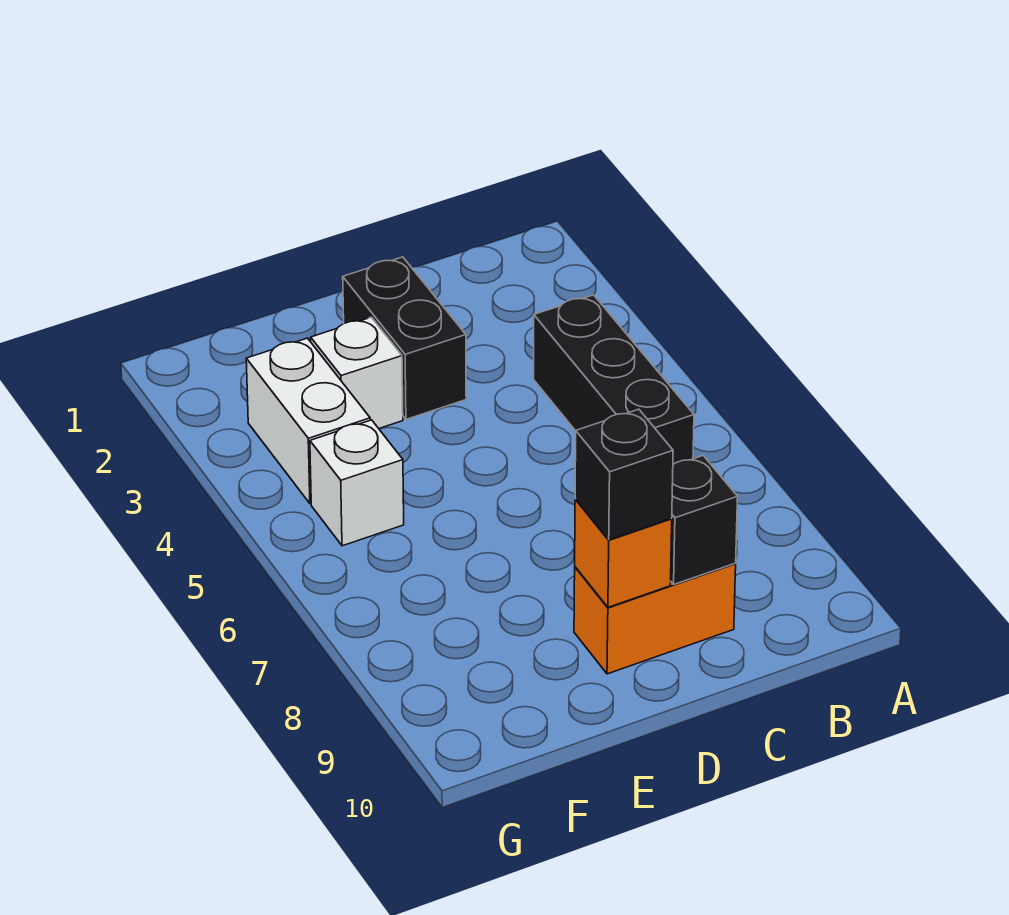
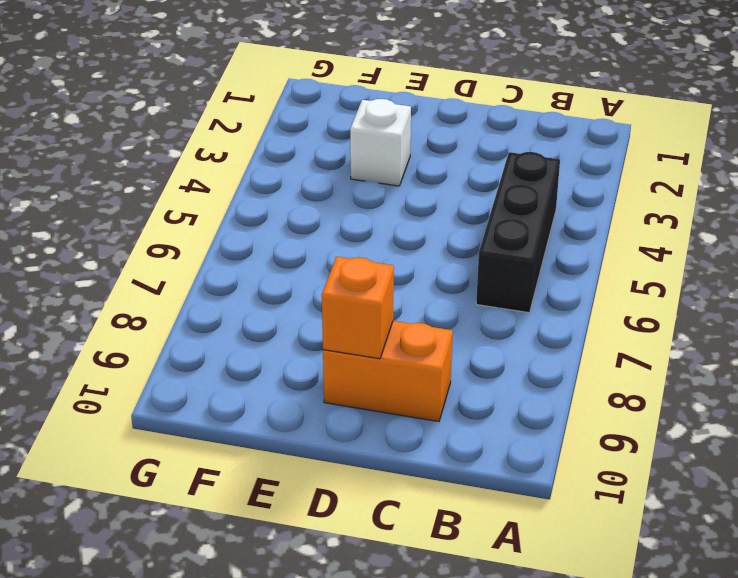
none -> black 1x2 brick [343,257,466,419]
none -> white 1x2 brick [246,338,370,504]

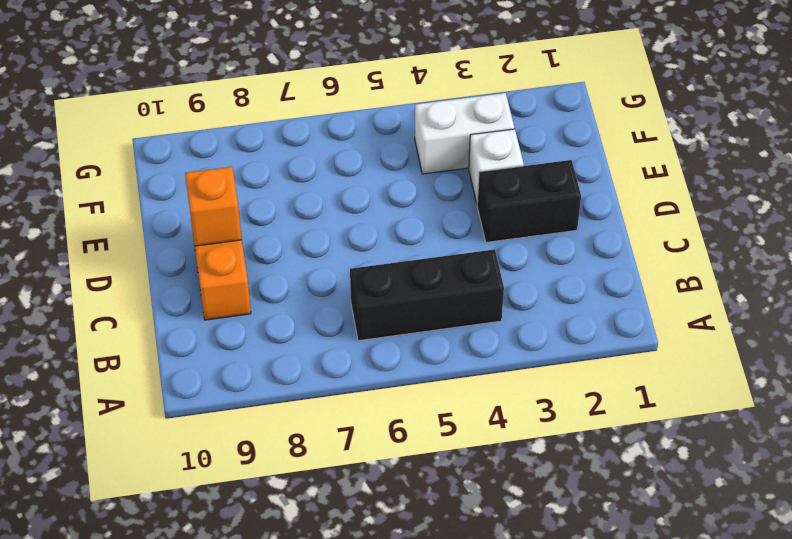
none -> white 1x1 brick [310,420,404,546]
none -> black 1x1 brick [671,456,738,584]

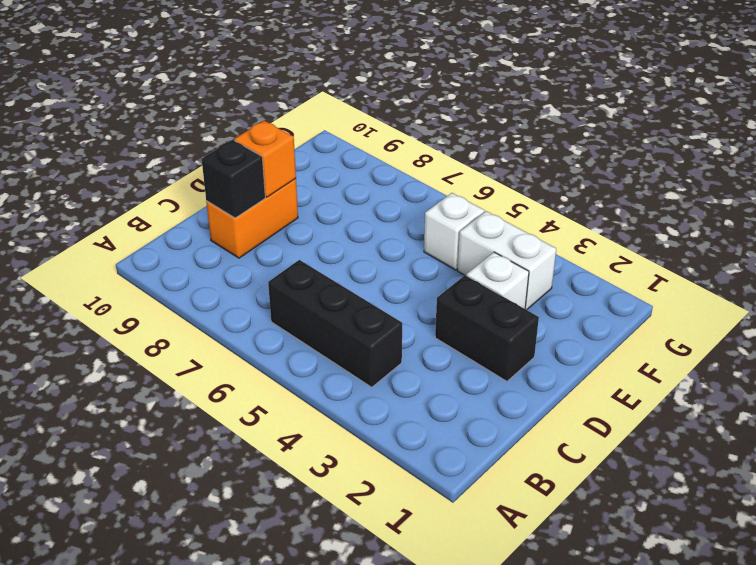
none -> black 1x1 brick [575,409,673,540]

